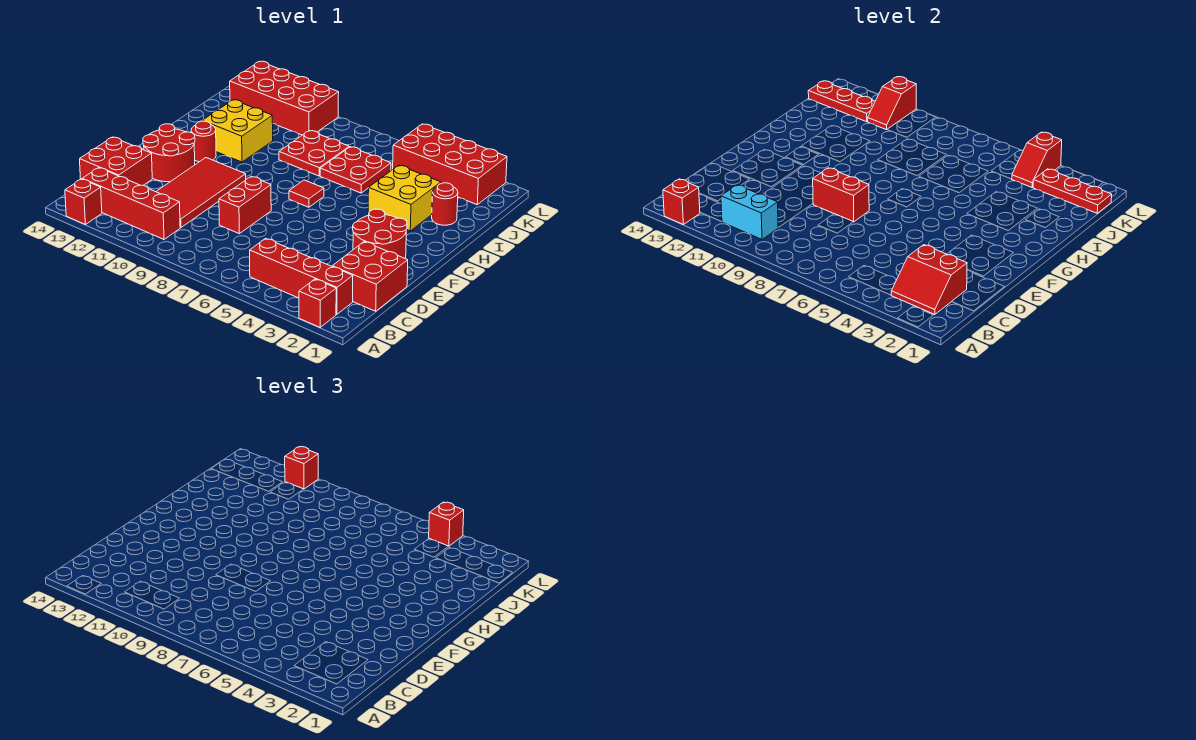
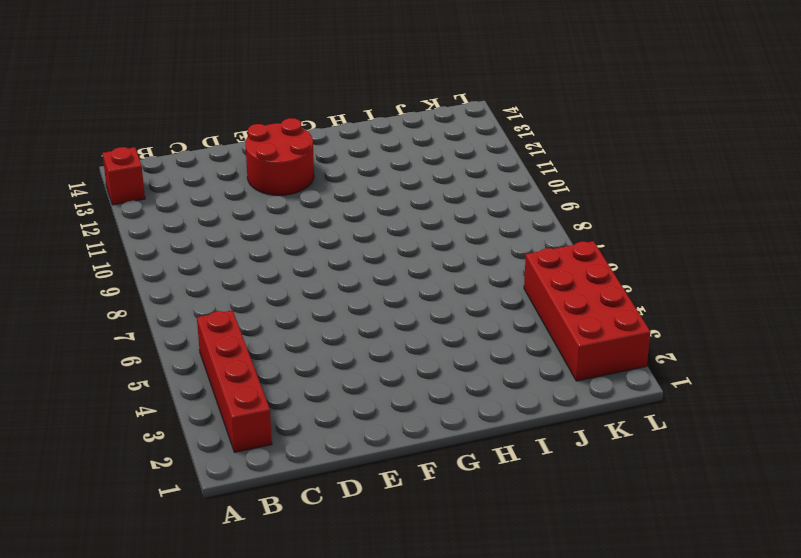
none -> red 1x1 brick [299,279,336,327]
none -> red 1x4 brick [82,168,180,239]
none -> red 2x2 brick [332,242,408,311]

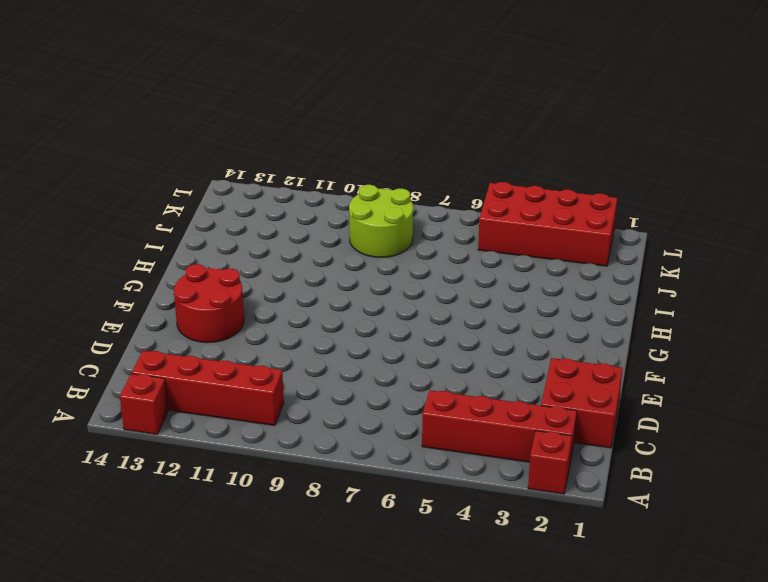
lime 2x2 round brick [349,185,413,257] -> red 2x2 plate [279,131,349,176]
none -> red 2x4 tile [156,158,246,228]
none -> red 2x2 brick [80,137,152,185]
none -> red 1x2 brick [219,176,271,234]

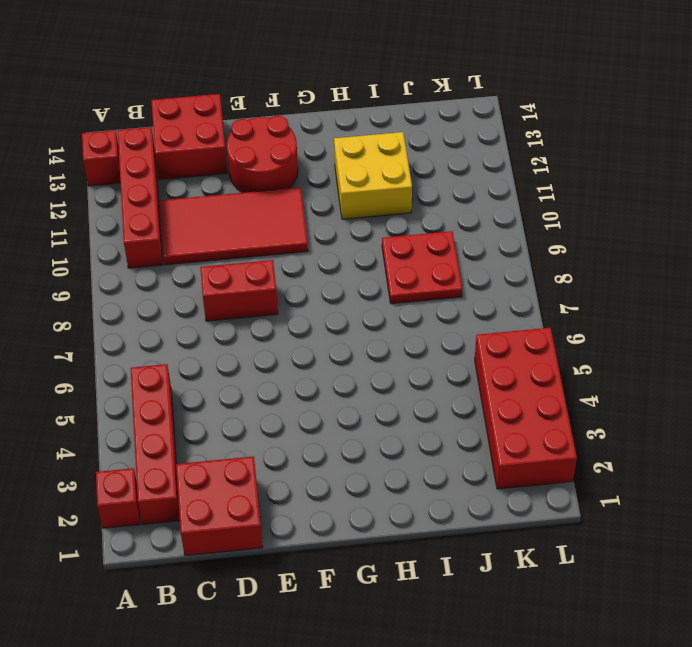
none -> red 2x2 round brick [353,209,407,258]
none -> red 1x1 tile [289,180,324,207]
none -> red 1x1 round brick [191,121,216,162]

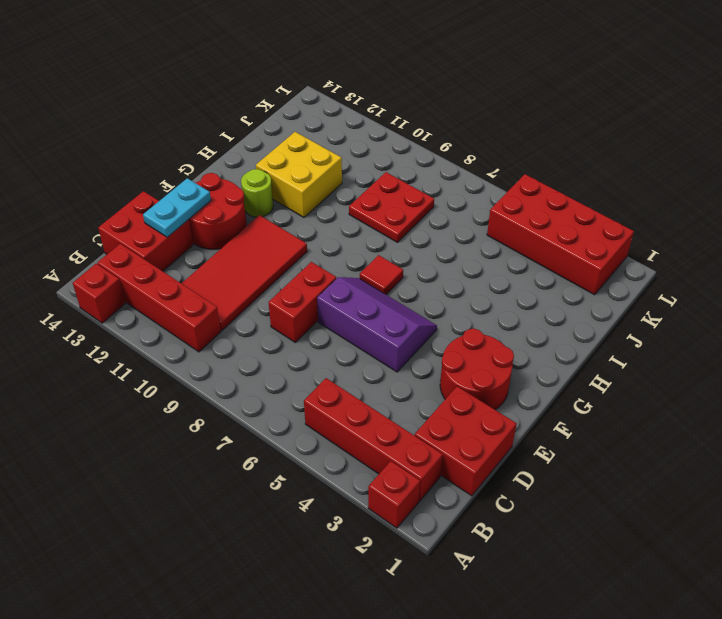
cyan 1x2 plate [143,178,211,237] -> none
purple 2x3 slope [317,277,437,372] -> none
lime 1x1 round brick [241,169,273,217] -> red 1x1 round brick [191,121,216,162]
none -> yellow 2x2 brick [368,165,441,231]
none -> red 1x1 round brick [432,183,458,225]
none -> red 2x2 plate [320,147,391,193]

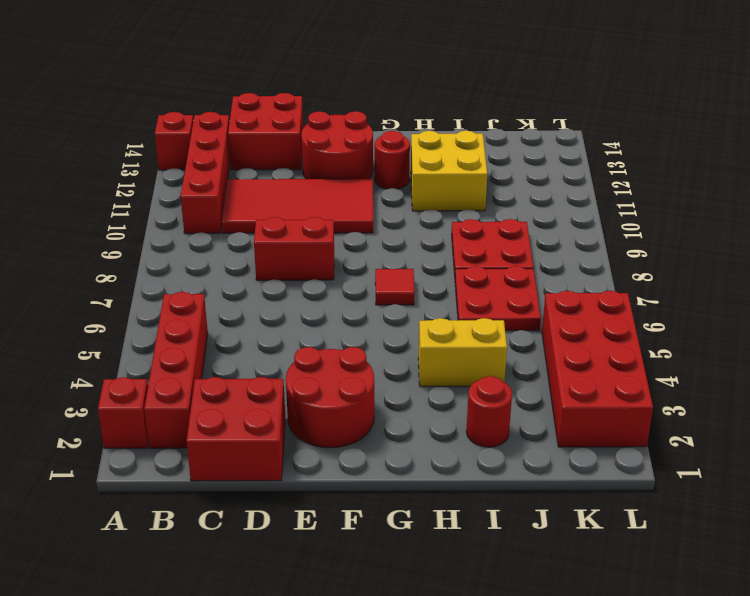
yellow 1x2 brick [418,318,507,387] -> yellow 2x2 brick [368,165,441,231]
none -> red 2x4 brick [230,61,339,135]
none -> red 1x1 brick [663,179,700,224]
none -> red 2x2 slope [891,245,967,315]

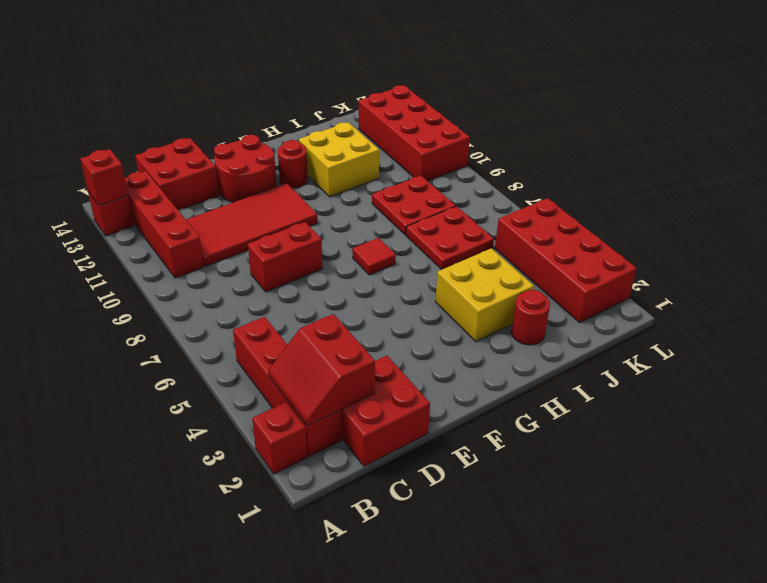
none -> red 2x2 round brick [353,209,407,258]
none -> cyan 1x2 brick [721,185,778,239]
none -> red 1x2 brick [813,168,869,222]

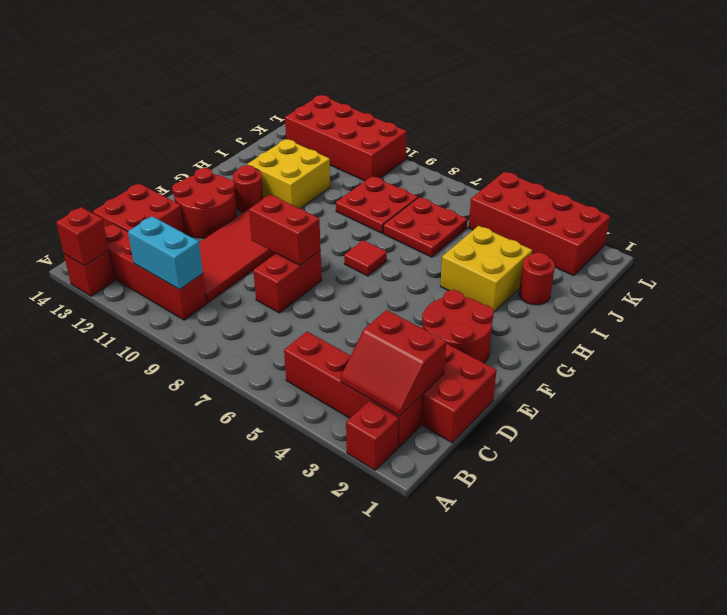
none -> red 1x3 plate [1033,169,1112,213]
none -> red 1x2 slope [1012,132,1062,187]
none -> red 1x2 slope [868,77,916,130]

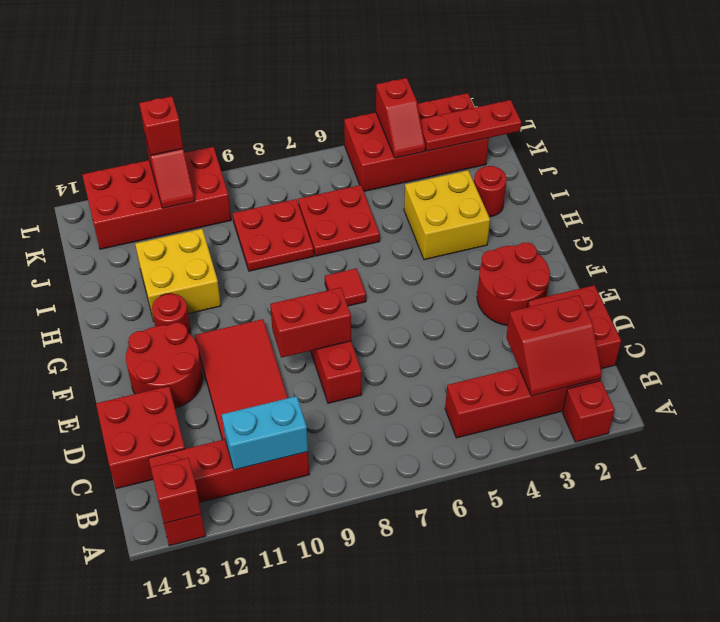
none -> red 1x3 plate [808,81,875,122]
none -> red 1x1 brick [429,502,464,546]

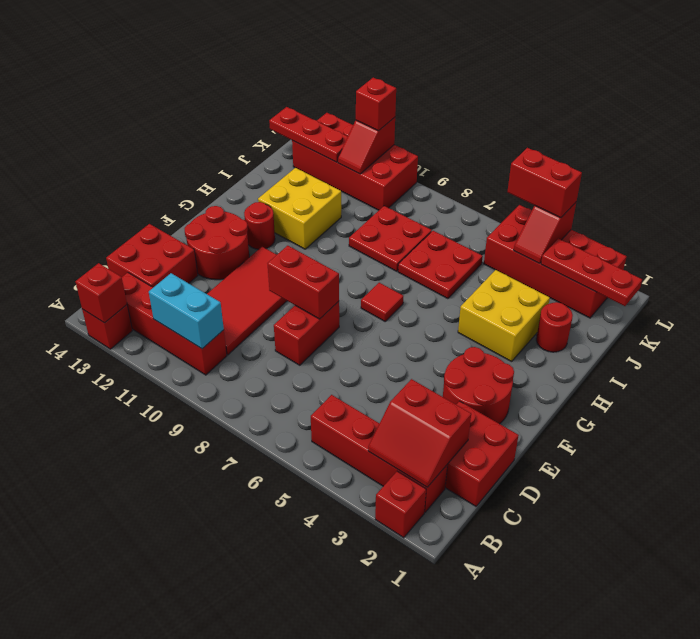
red 1x2 brick [507,148,582,218] -> red 1x1 brick [429,502,464,546]

